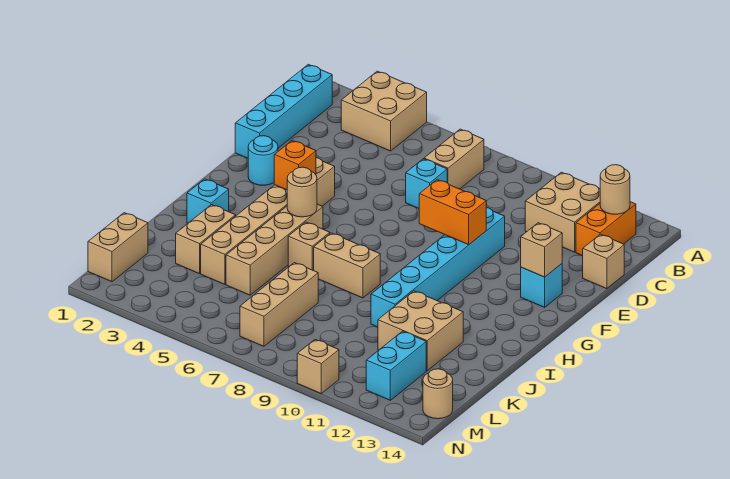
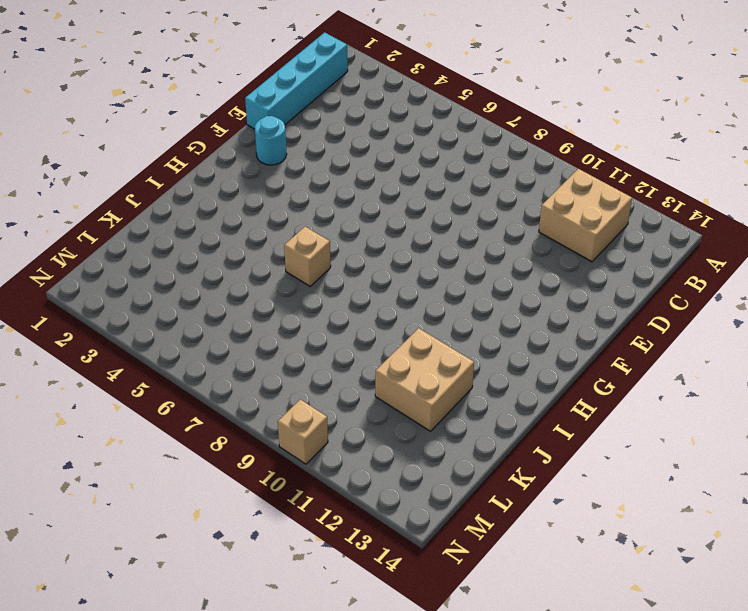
none -> tan 2x2 brick [341,71,427,151]
none -> tan 1x2 brick [424,129,484,189]
none -> orange 1x2 brick [576,202,636,256]

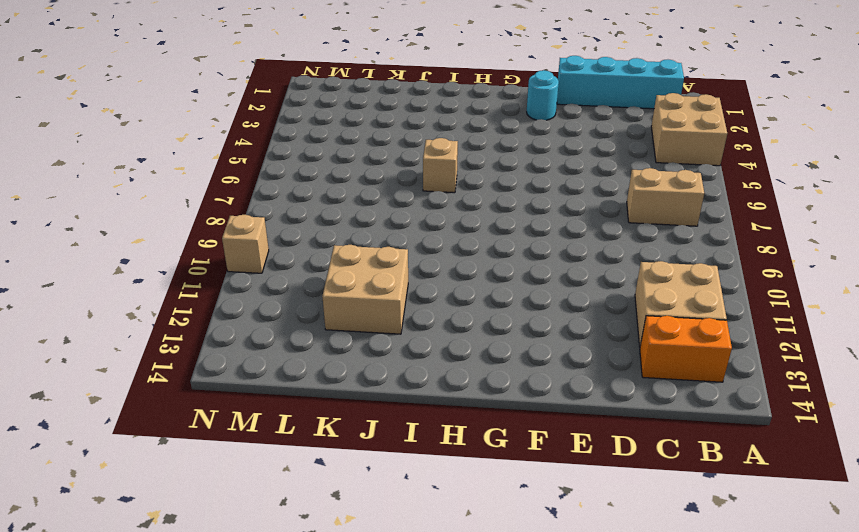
none -> cyan 1x1 brick [406,159,447,208]
none -> tan 1x1 brick [583,234,624,289]
none -> cyan 1x6 brick [371,208,505,327]

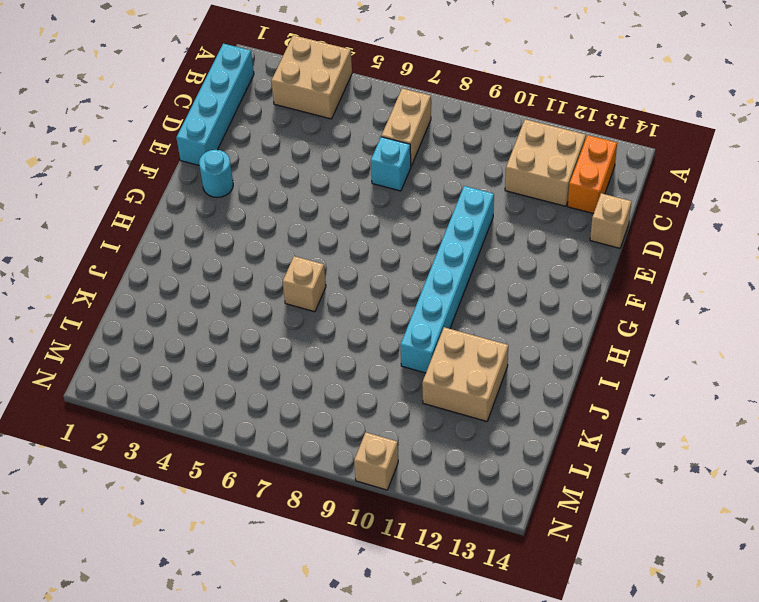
none -> tan 1x6 brick [201,158,335,284]
none -> cyan 1x1 brick [521,264,562,307]
none -> tan 1x4 brick [226,204,323,295]

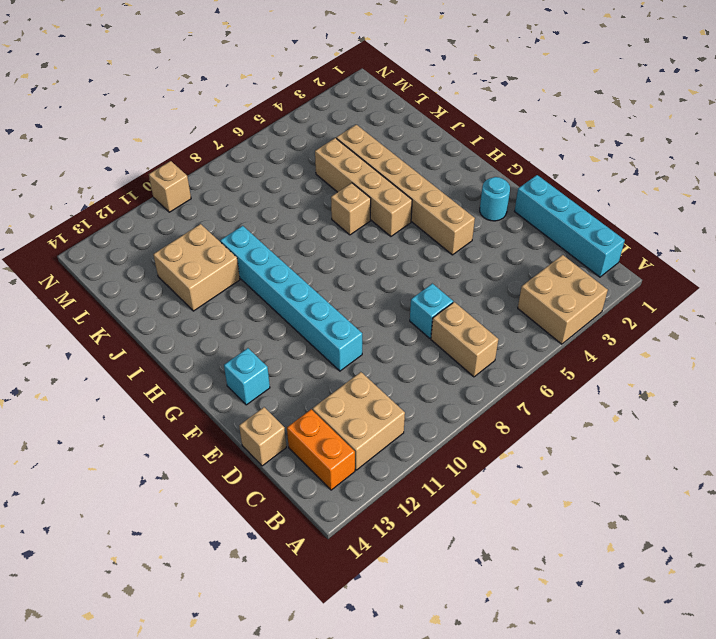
none -> cyan 1x1 brick [187,179,229,223]
none -> tan 1x2 brick [314,233,380,298]
none -> tan 1x2 brick [176,205,236,274]

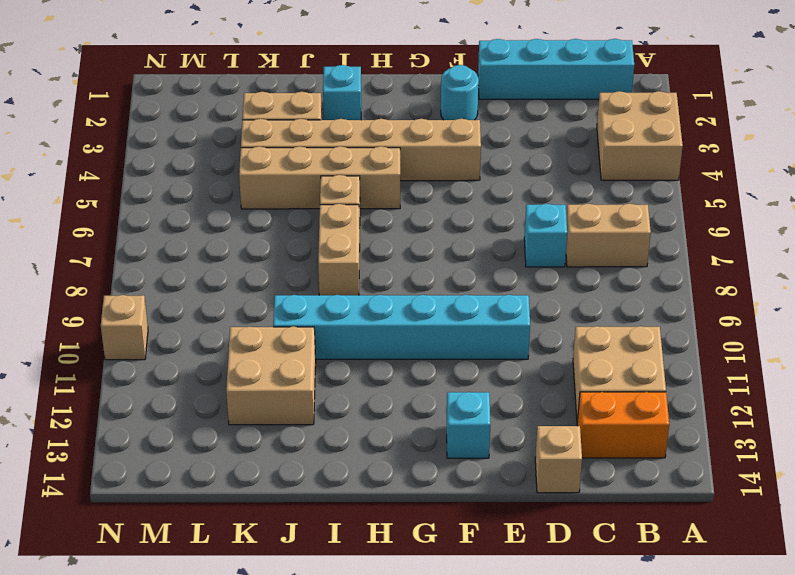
none -> tan 1x3 brick [240,263,318,346]
none -> tan 1x2 brick [88,213,148,282]
none -> cyan 1x2 brick [366,331,426,400]

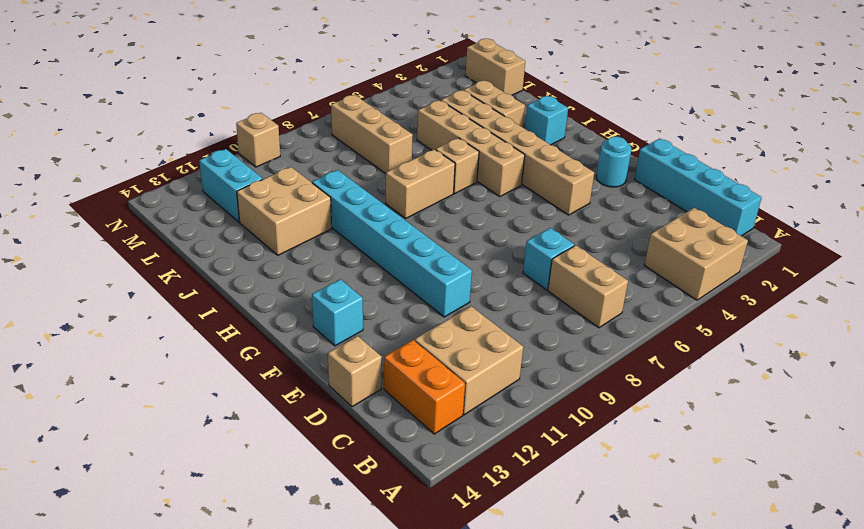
none -> tan 1x1 round brick [423,369,453,419]
none -> tan 1x1 round brick [600,165,630,214]
none -> orange 1x2 brick [419,180,486,245]

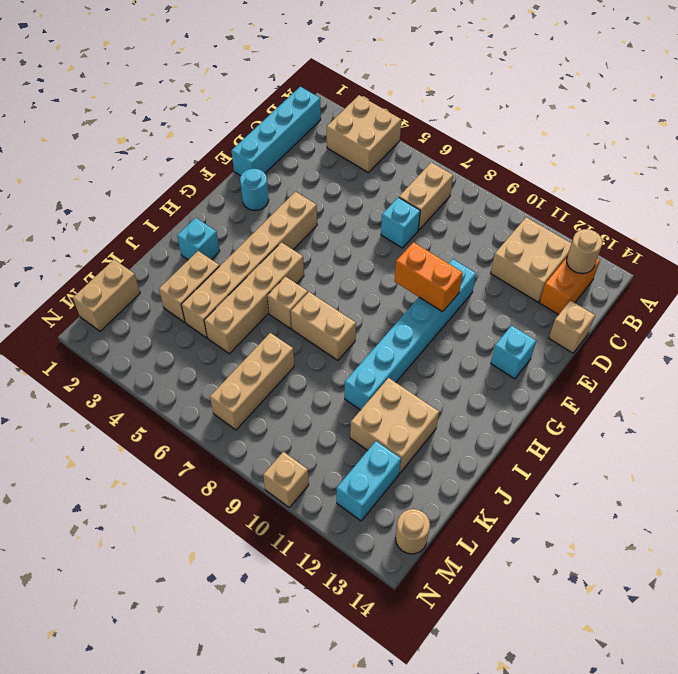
none -> tan 1x1 brick [521,223,562,277]
none -> orange 1x1 brick [274,141,316,190]
none -> tan 1x1 round brick [287,167,317,217]

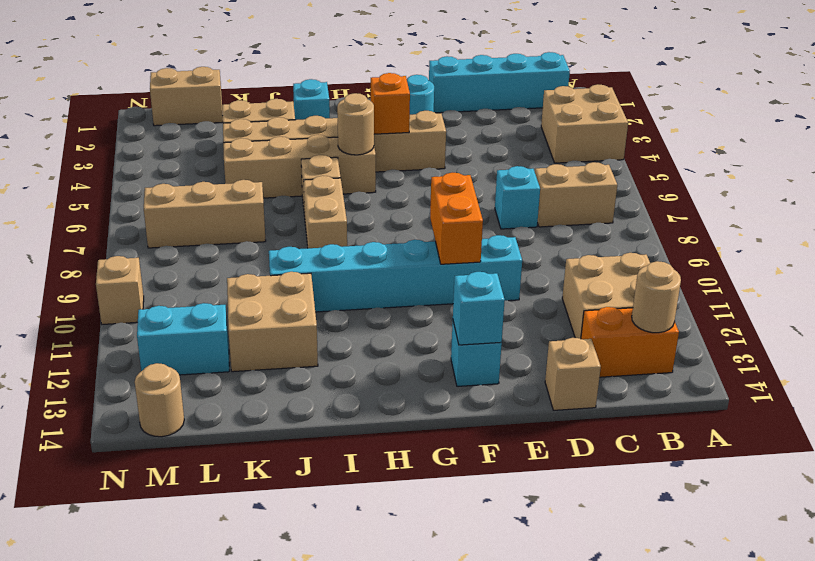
cyan 1x1 brick [453,272,505,345] -> tan 1x1 brick [521,223,562,277]

